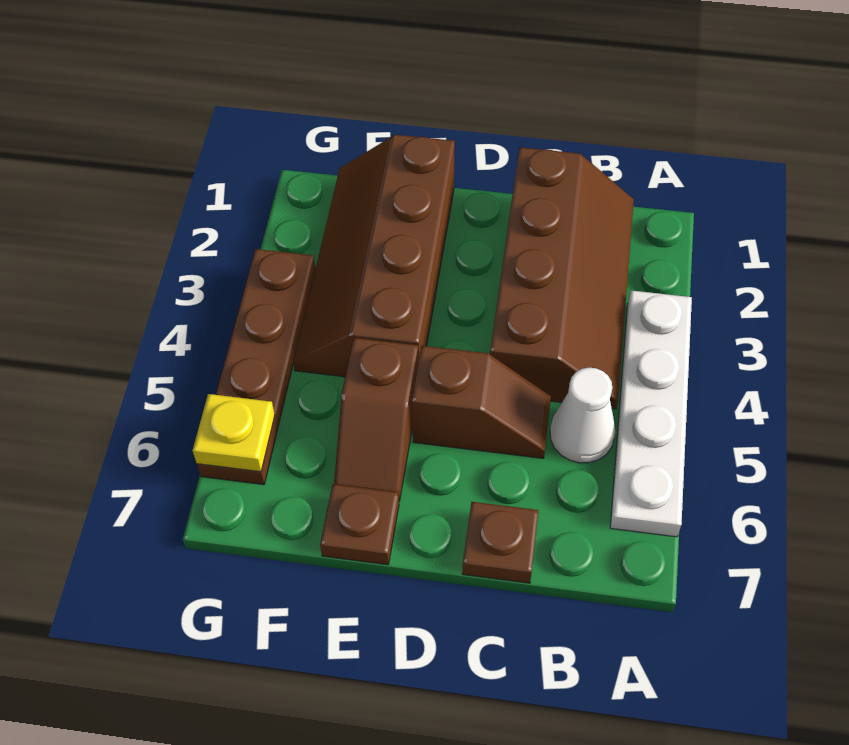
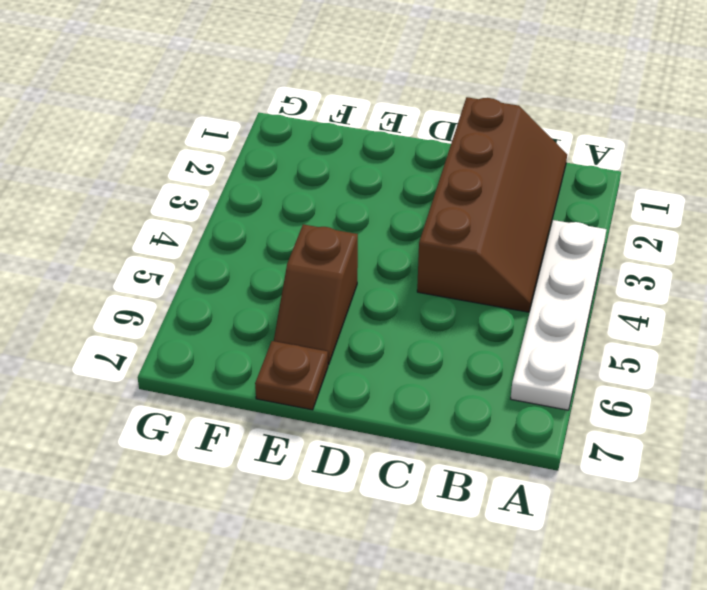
none -> white 1x1 cone [550,368,615,463]
none -> brown 1x2 slope [412,346,551,458]

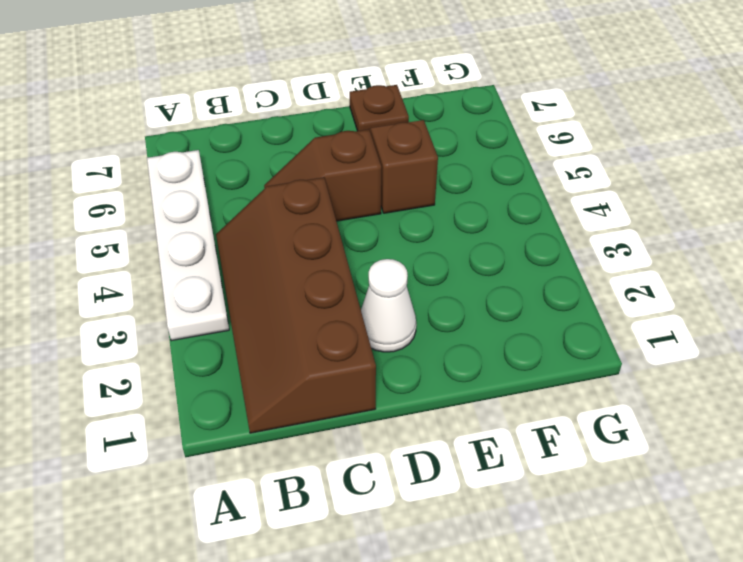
white 1x1 cone [361,259,416,352] -> white 1x1 cone moved to [550,368,615,463]
none -> brown 1x1 plate [462,502,538,583]
none -> brown 2x4 slope [293,135,455,377]

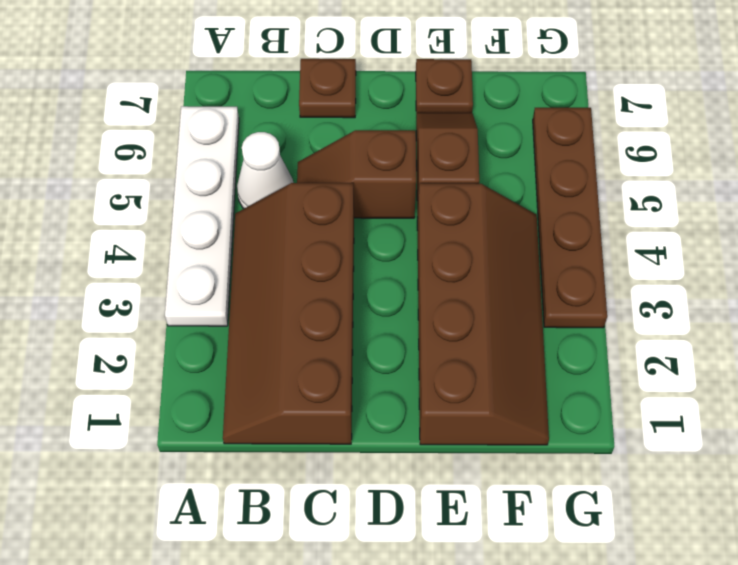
none -> yellow 1x1 plate [193,394,275,472]

